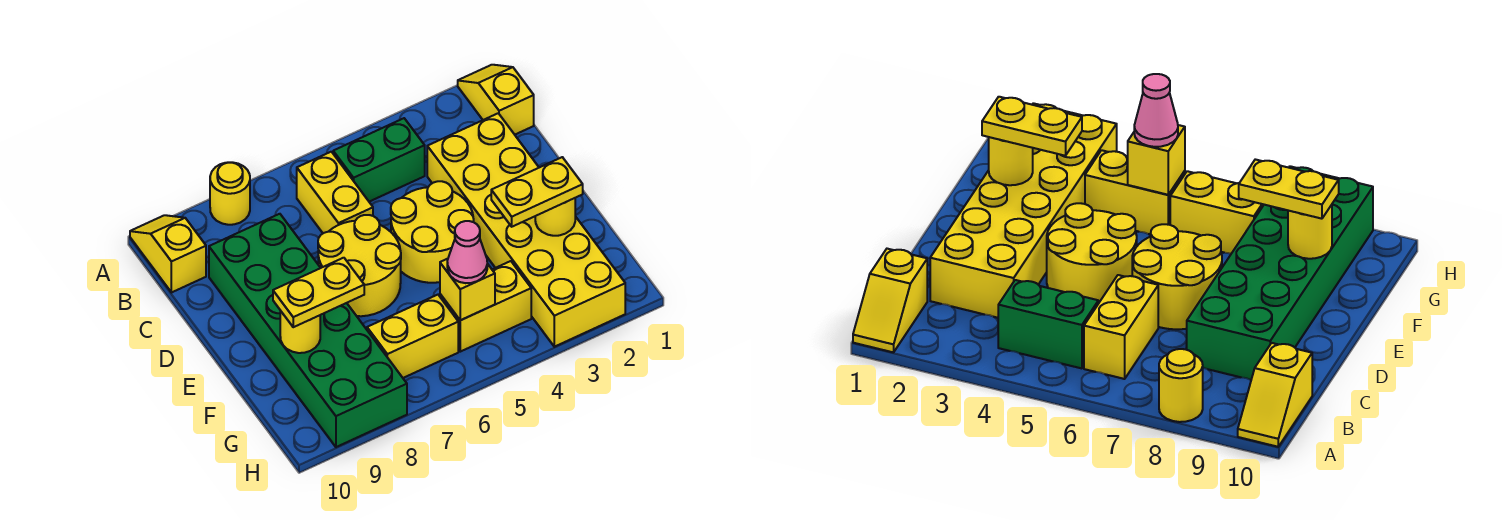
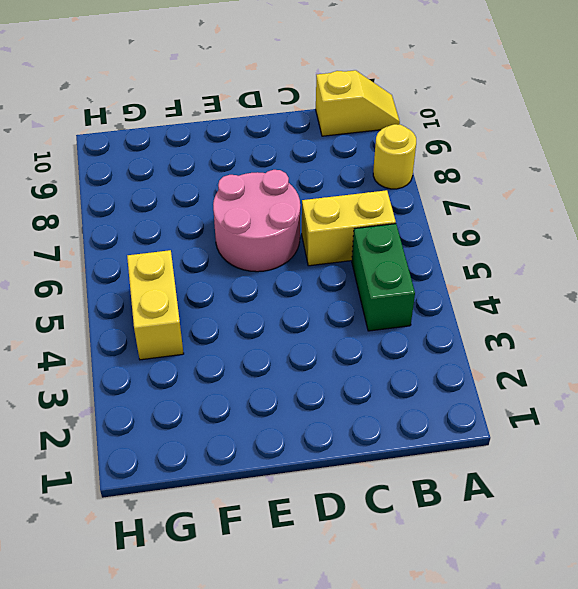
pink 2x2 round brick [213,170,300,272] -> yellow 2x2 round brick [318,215,401,316]
none -> yellow 1x2 slope [458,65,534,135]
none -> yellow 2x6 brick [427,113,625,347]
none -> green 2x6 brick [209,214,407,447]

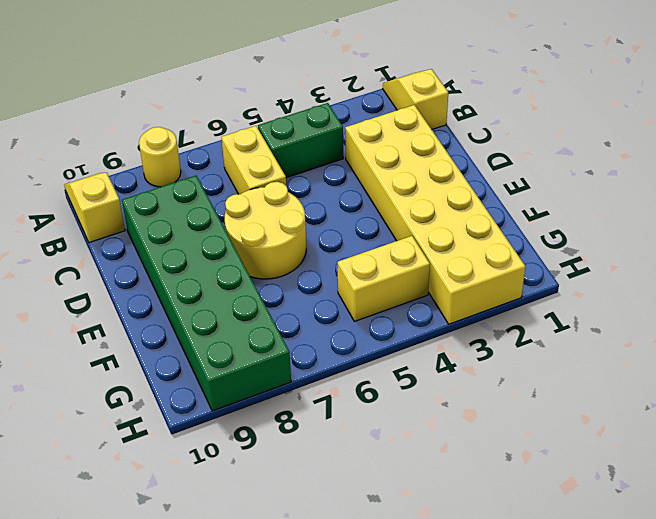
none -> yellow 2x2 round brick [391,181,474,283]
none -> yellow 1x2 brick [367,295,458,378]
none -> yellow 1x1 round brick [535,198,575,236]

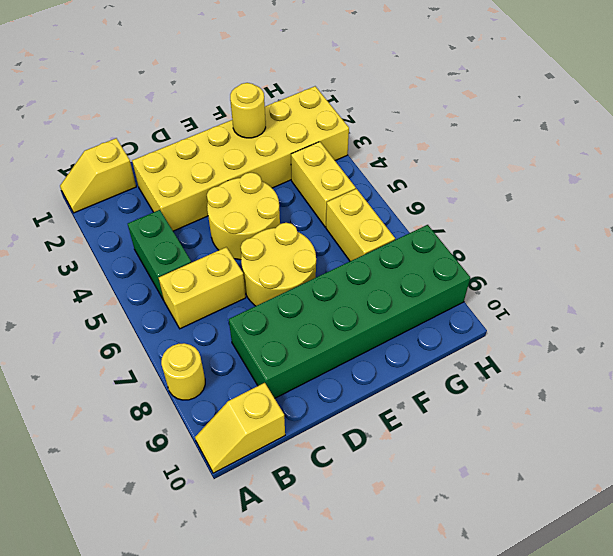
none -> yellow 1x1 round brick [280,311,320,353]
none -> yellow 1x1 brick [440,259,495,320]
none -> yellow 1x2 plate [491,157,583,227]

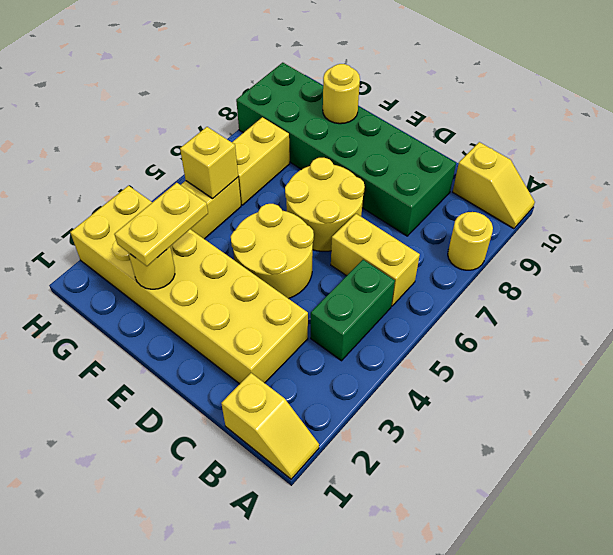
none -> yellow 1x2 plate [273,258,364,327]
none -> pink 1x1 cone [447,221,487,283]

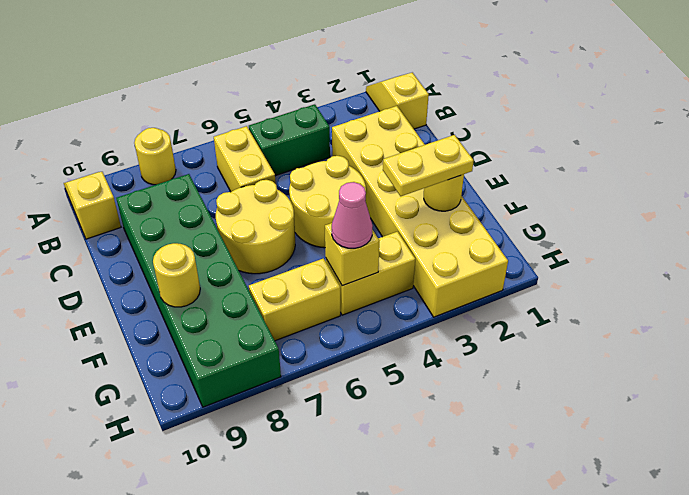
none -> yellow 1x2 plate [273,258,364,327]

